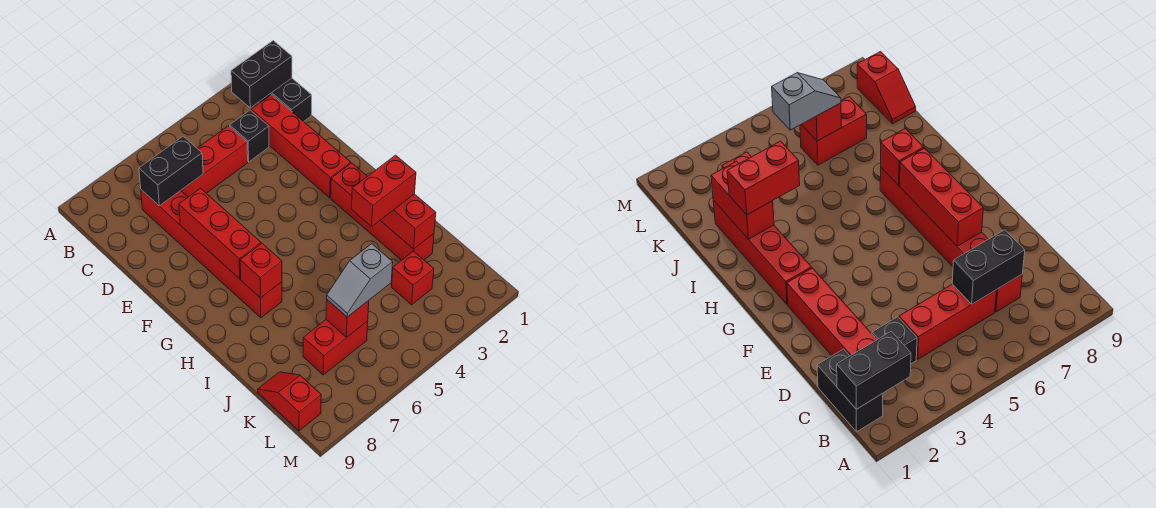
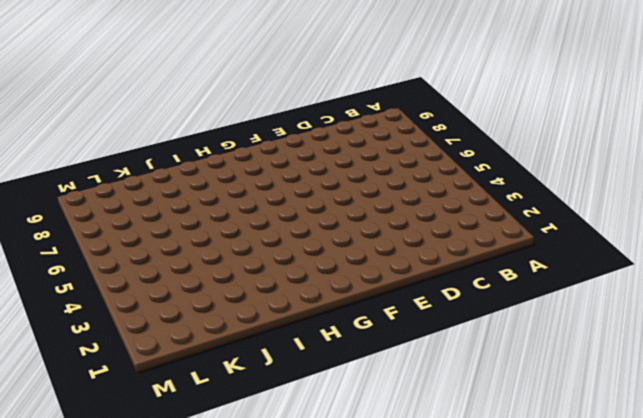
none -> black 1x2 brick [259,78,312,122]
none -> red 1x4 brick [251,94,351,198]
none -> black 1x1 brick [230,110,269,162]

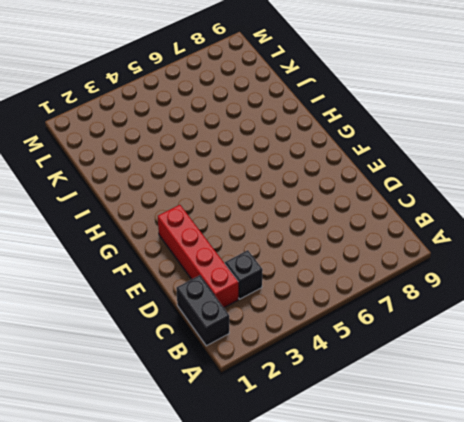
none -> red 1x3 brick [181,126,248,197]
none -> red 1x6 brick [141,190,282,318]
none -> red 1x4 brick [331,163,434,260]

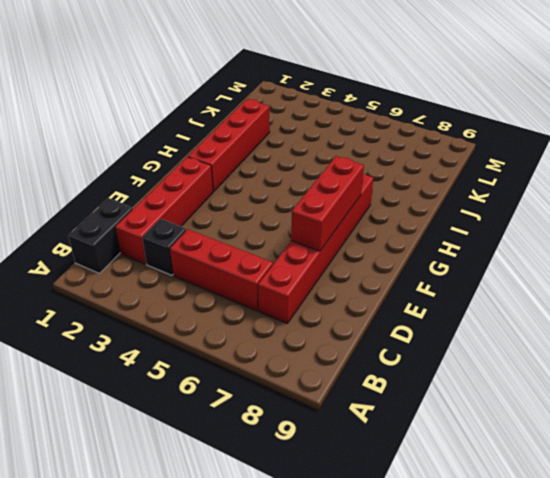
none -> red 1x1 brick [392,251,434,305]
none -> red 1x2 brick [303,320,368,375]
none -> red 1x2 slope [258,372,321,431]

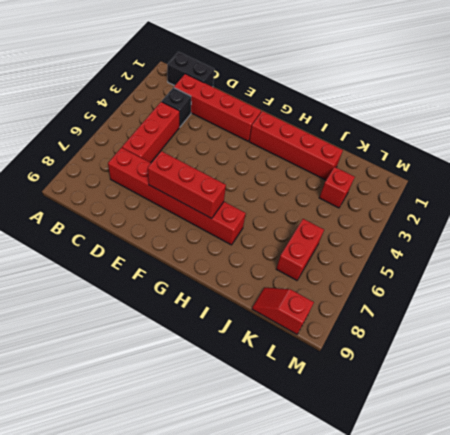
none -> black 1x2 brick [231,41,292,108]
none -> black 1x2 brick [139,136,203,206]
none -> red 1x1 brick [240,244,282,298]

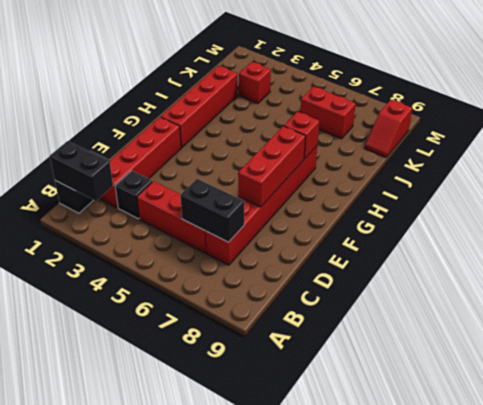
none -> red 1x2 brick [380,194,436,249]
none -> red 1x1 brick [326,300,369,338]
none -> red 1x2 brick [352,155,416,226]

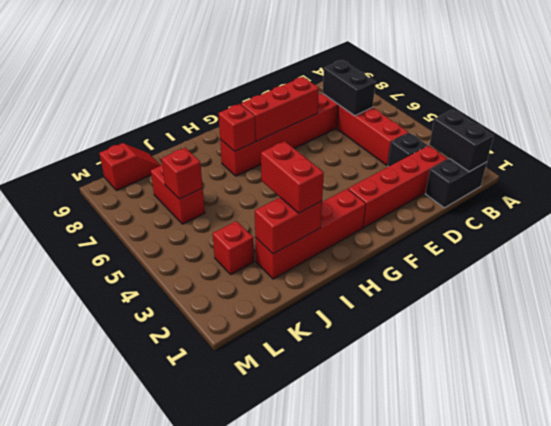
none -> grey 1x2 slope [327,244,393,317]

